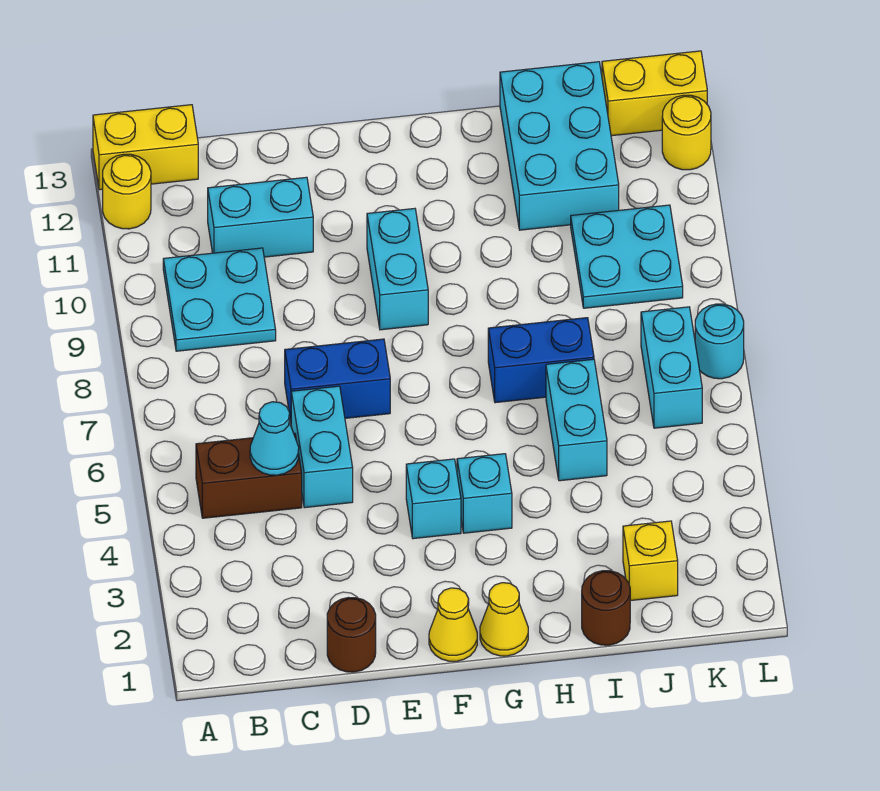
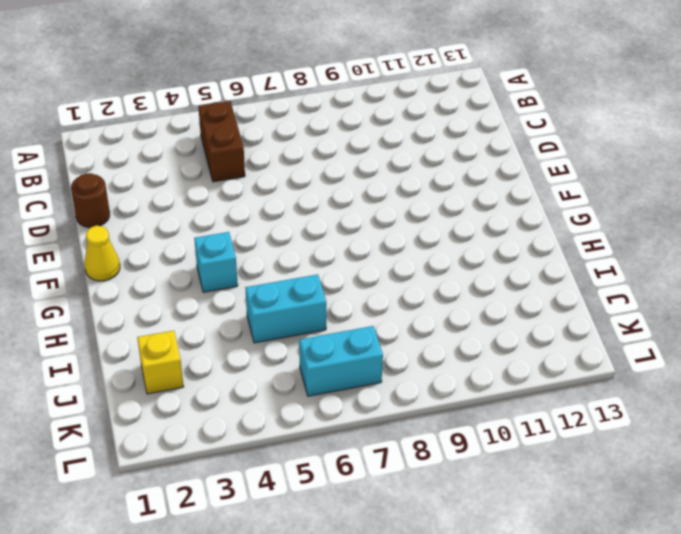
none -> yellow 1x1 round brick [103,154,151,229]
none -> yellow 1x2 brick [93,105,198,190]
none -> cyan 2x2 plate [163,248,276,351]

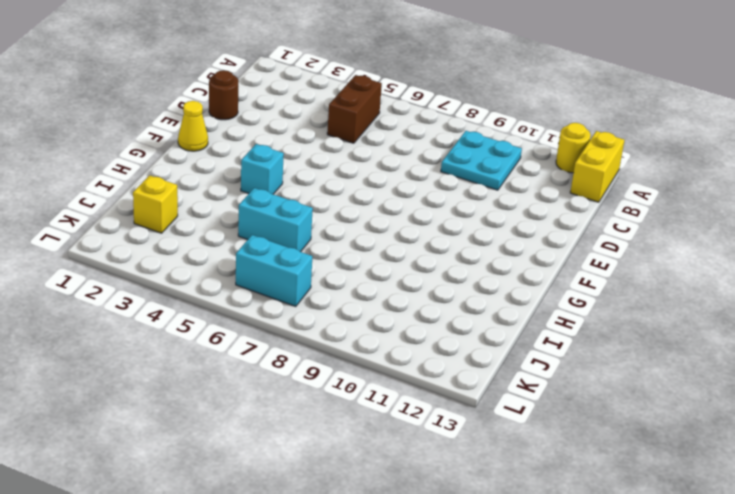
none -> cyan 1x2 brick [208,177,313,257]
none -> cyan 1x2 brick [291,386,353,508]
none -> blue 1x2 brick [285,339,390,421]

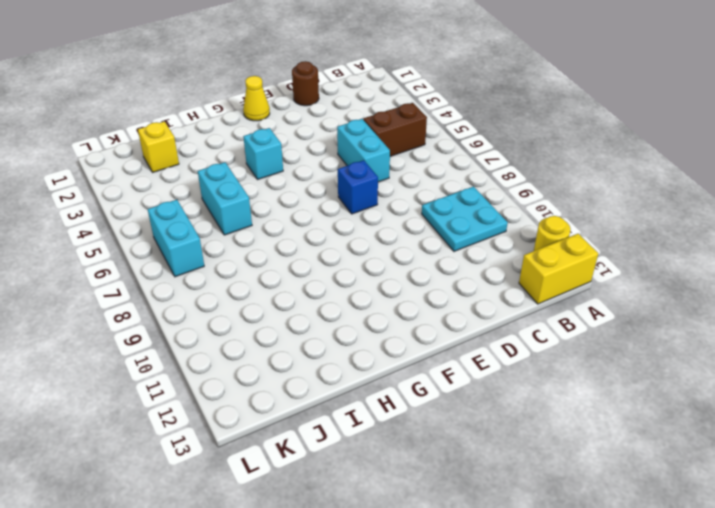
blue 1x1 brick [338,160,378,214] -> blue 1x2 brick [285,339,390,421]
none -> cyan 1x2 brick [208,177,313,257]
none -> cyan 1x1 brick [406,459,461,539]
none -> cyan 1x2 brick [367,208,428,330]

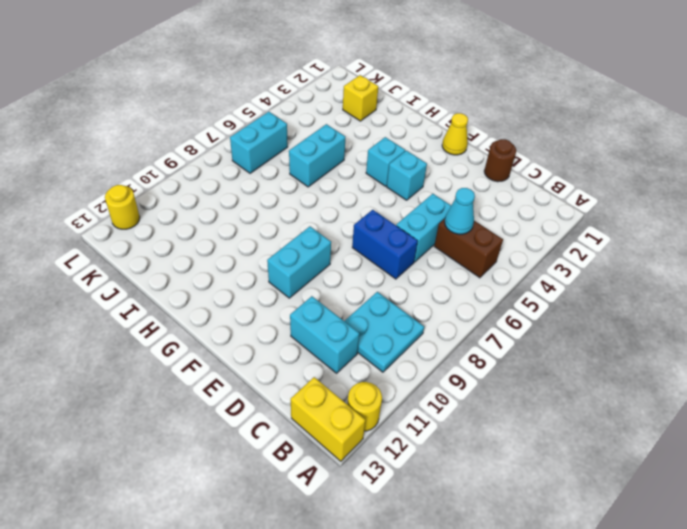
none -> yellow 1x1 cone [480,583,528,656]
none -> blue 1x2 brick [488,318,594,403]
none -> brown 1x1 round brick [582,571,630,645]

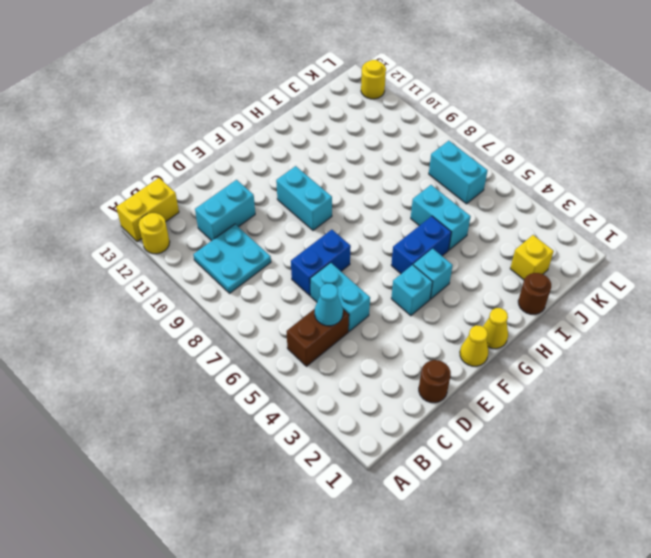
blue 1x2 brick [391,216,451,274] -> blue 1x2 brick moved to [488,318,594,403]
none -> cyan 2x3 brick [500,62,619,230]
none -> cyan 2x2 plate [571,205,683,308]
none -> yellow 1x2 brick [602,51,707,136]

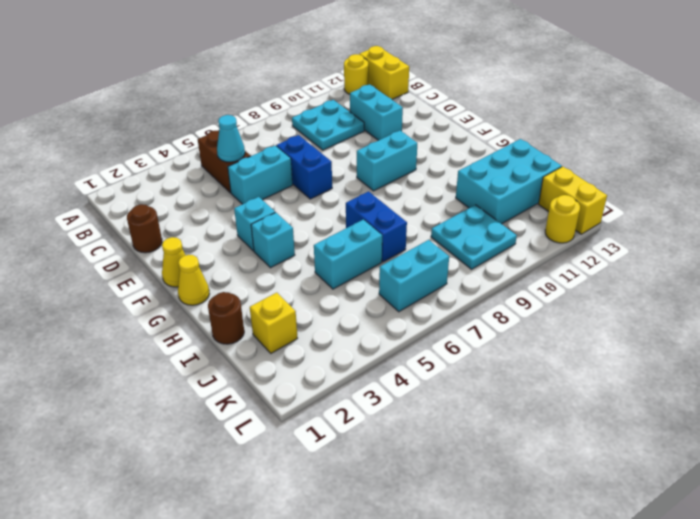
none -> cyan 1x1 round brick [695,304,744,379]

